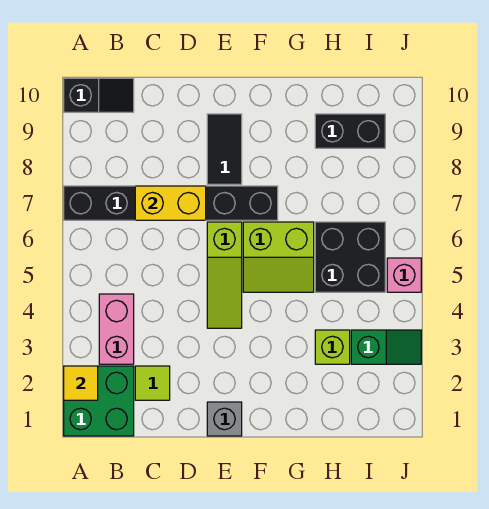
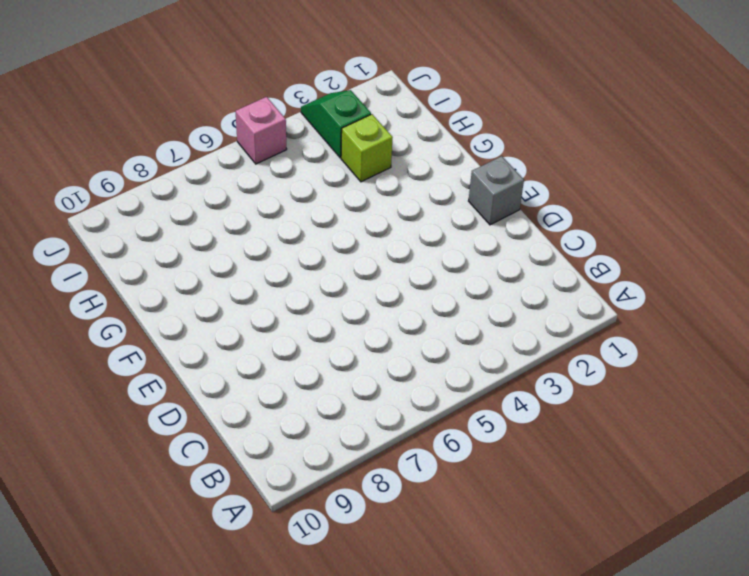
none -> green 2x2 brick [64,366,134,436]
none -> black 1x6 brick [64,186,278,220]
none -> black 1x2 slope [64,78,134,112]

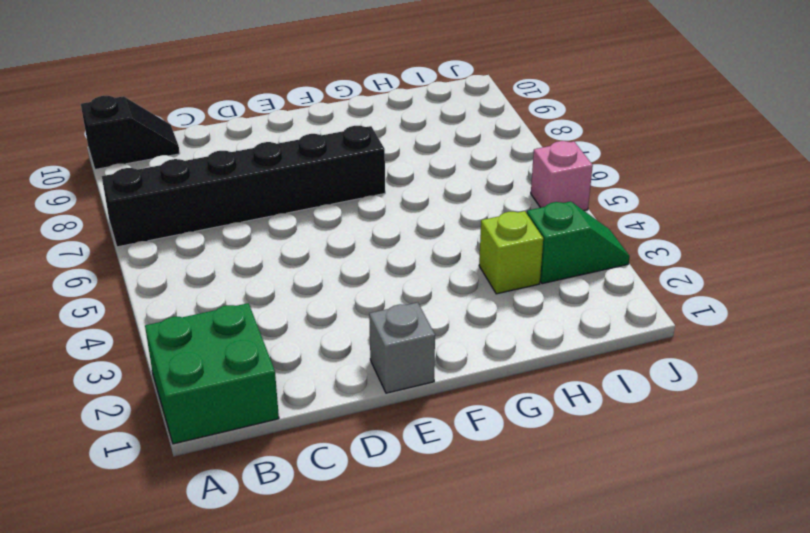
none -> pink 1x2 brick [99,294,134,364]
none -> lime 1x1 tile [135,366,170,400]
none -> lime 1x3 slope [207,222,242,328]

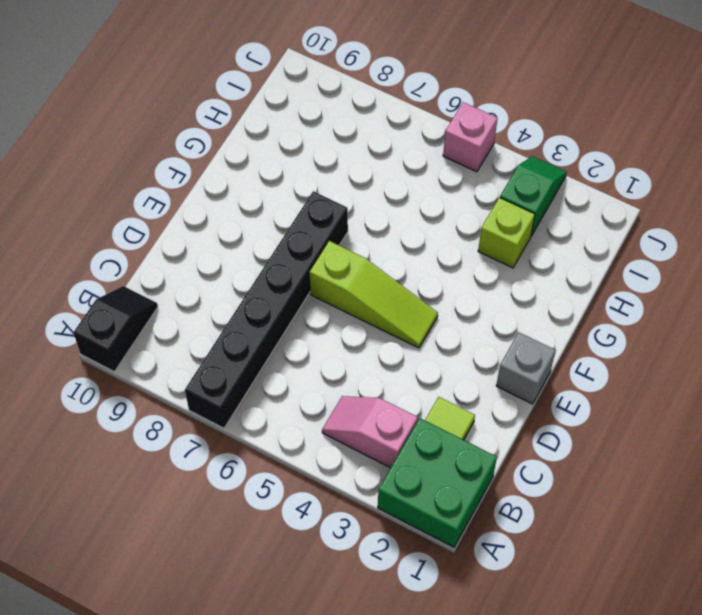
pink 1x2 slope [322,396,418,468] -> pink 1x2 brick [99,294,134,364]
none -> black 1x2 tile [207,114,242,184]
none -> lime 2x2 slope [243,222,314,292]
none -> black 2x2 brick [315,222,385,292]

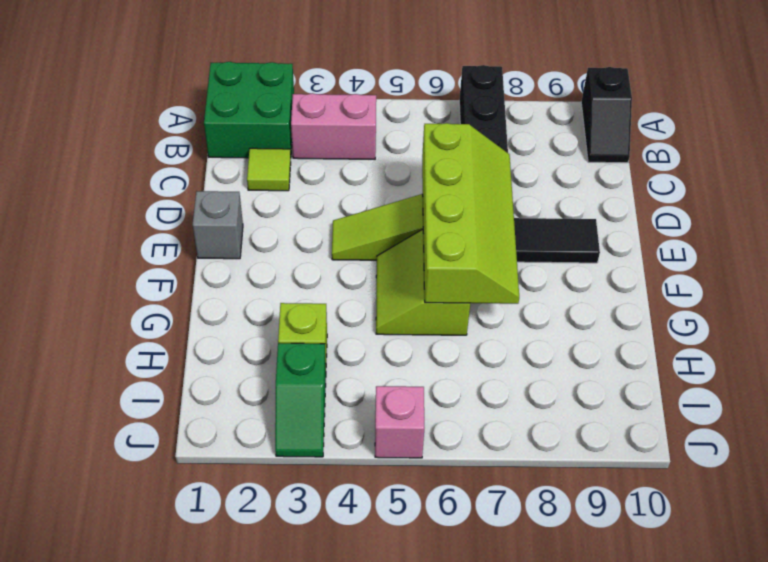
lime 2x4 slope [422,123,519,304] -> yellow 1x2 brick [135,186,206,220]
none -> black 2x2 brick [315,222,385,292]
none -> black 1x2 brick [315,114,385,148]
none -> yellow 1x1 tile [64,366,98,400]

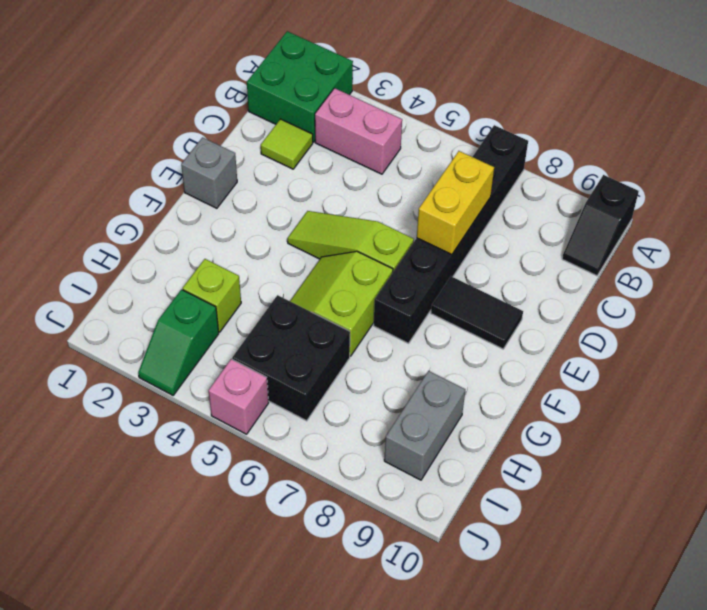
grey 1x2 brick [384,371,465,480] -> black 1x2 brick [315,114,385,148]
none -> yellow 1x1 tile [64,366,98,400]

